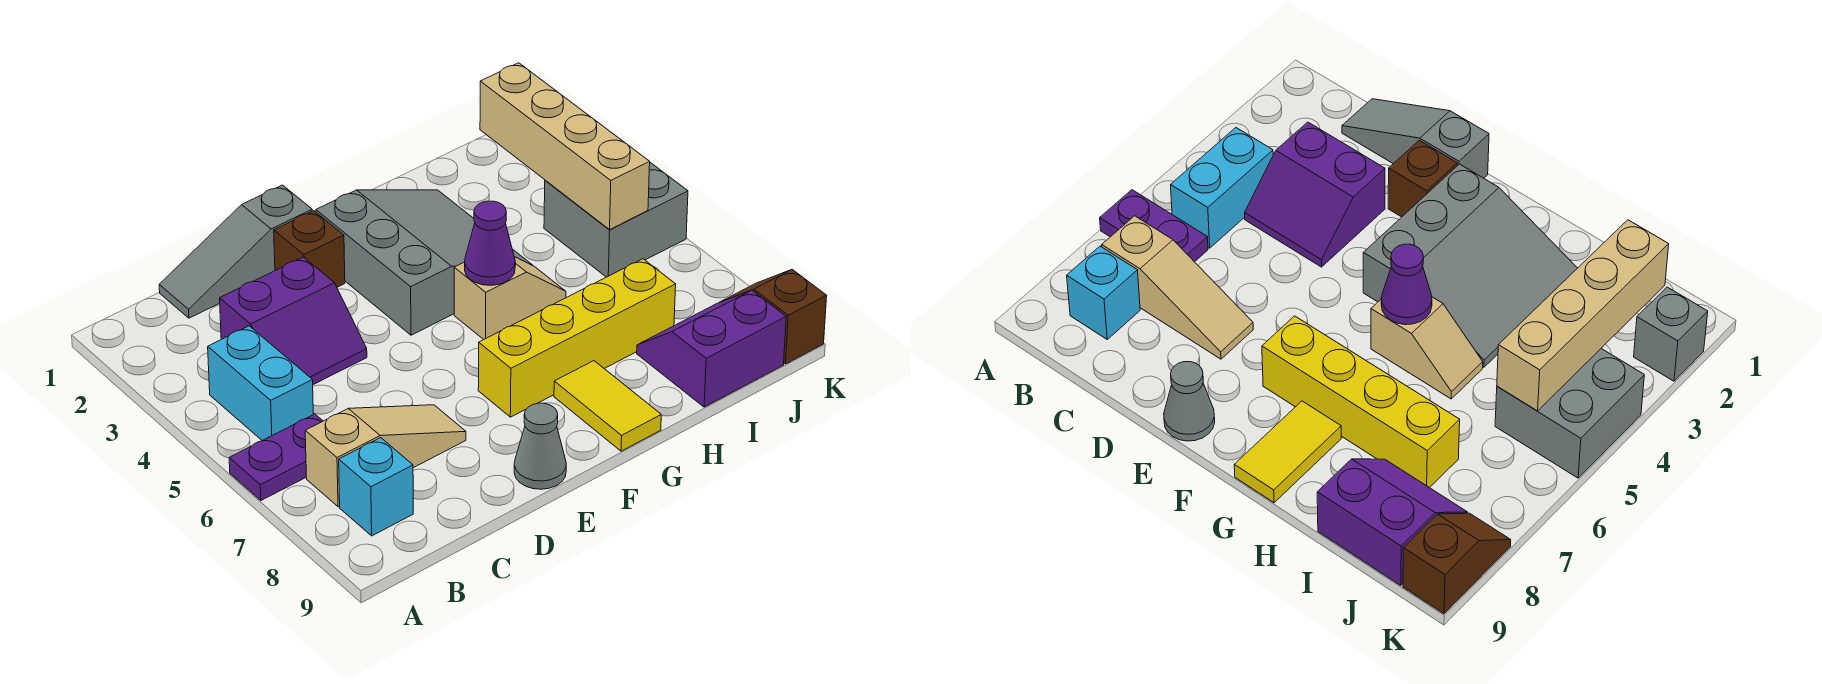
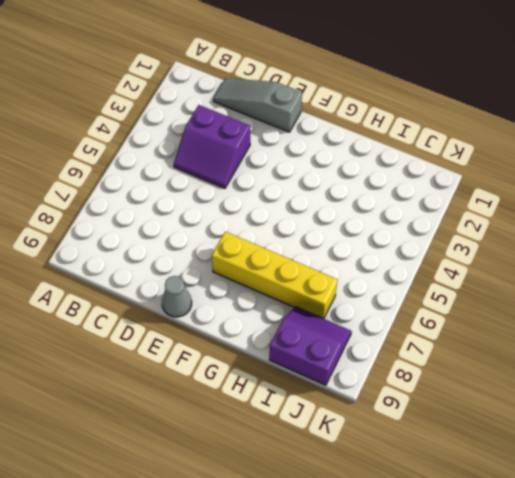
none -> purple 1x2 plate [229,414,323,500]
none -> cyan 1x2 brick [208,326,313,441]
none -> tan 1x3 slope [305,405,466,507]

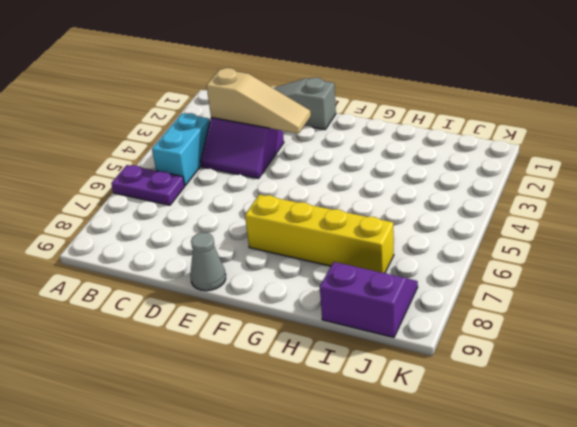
tan 1x3 slope [206,68,311,134] -> tan 1x3 slope moved to [305,405,466,507]
none -> cyan 1x1 brick [339,438,413,536]
none -> brown 1x1 brick [274,211,345,287]
none -> grey 3x3 slope [316,190,532,335]

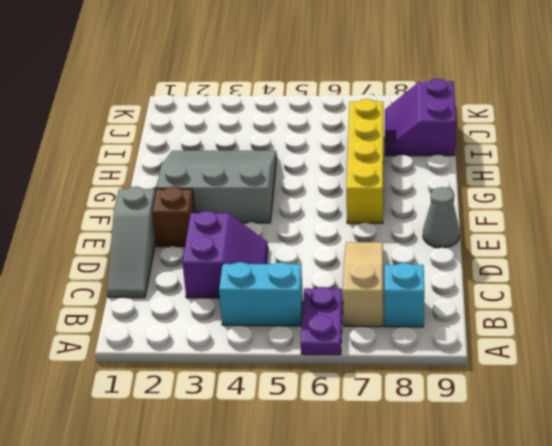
none -> tan 1x2 slope [454,257,566,340]
none -> yellow 1x2 tile [554,361,661,451]
none -> grey 2x2 brick [544,163,688,277]

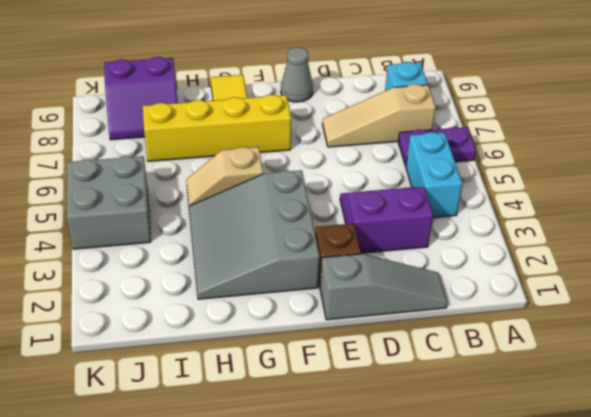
none -> grey 1x1 brick [1634,287,1708,381]
none -> brown 1x2 slope [721,270,827,364]
none -> purple 1x1 cone [465,201,515,285]

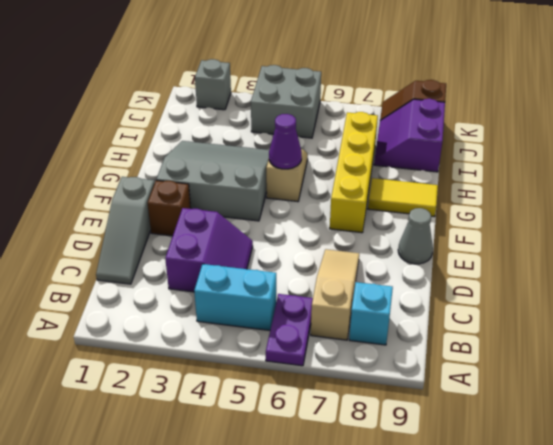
none -> tan 1x4 brick [480,63,650,230]

